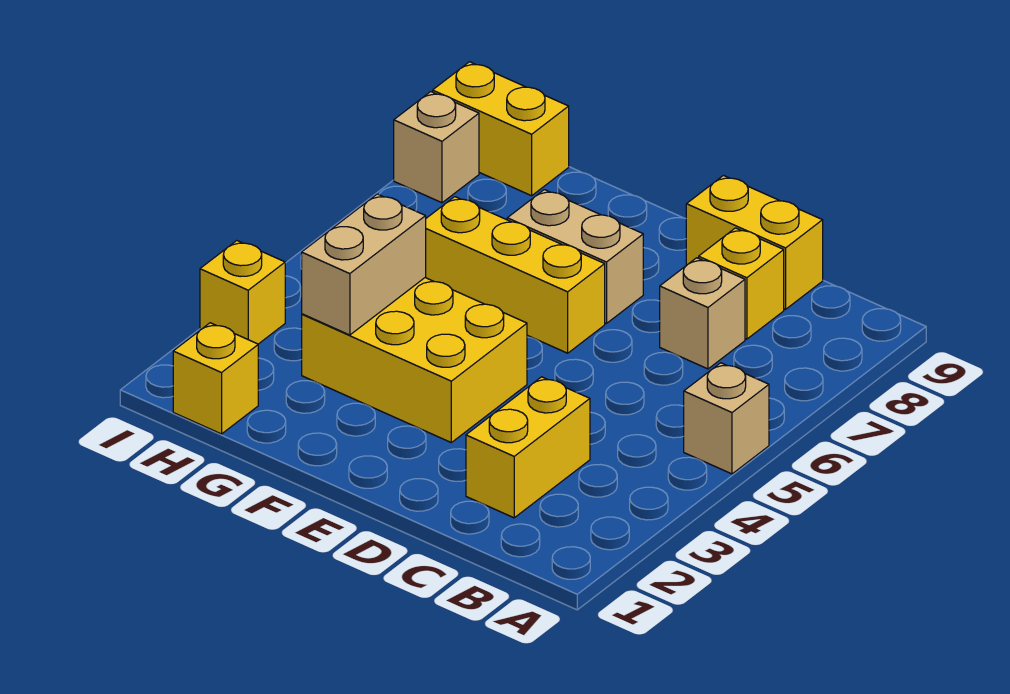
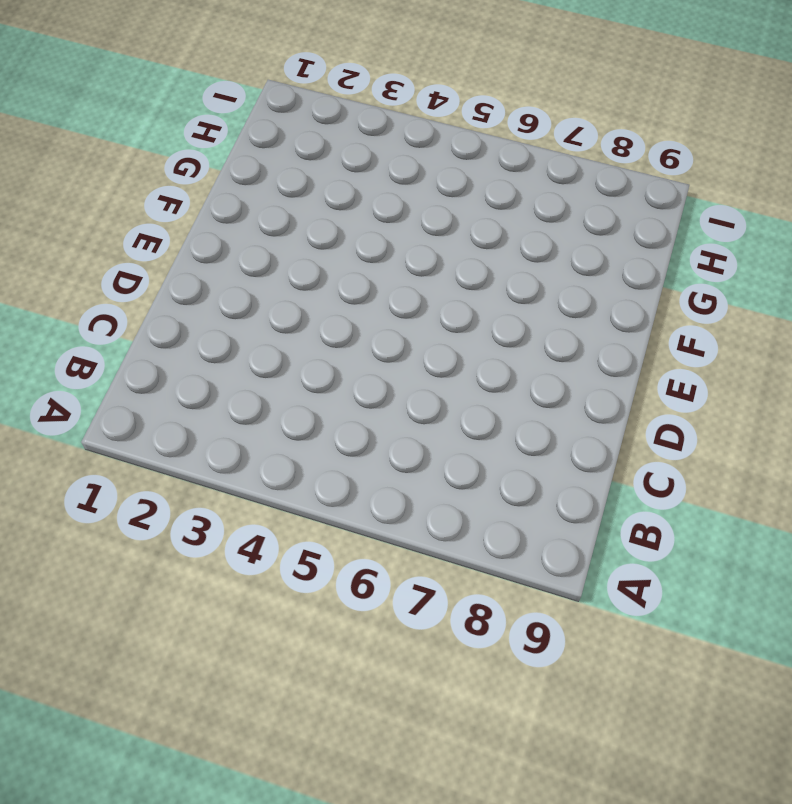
none -> tan 1x1 brick [684,363,769,474]
none -> yellow 1x2 brick [466,377,590,518]
none -> tan 1x1 brick [660,258,745,369]

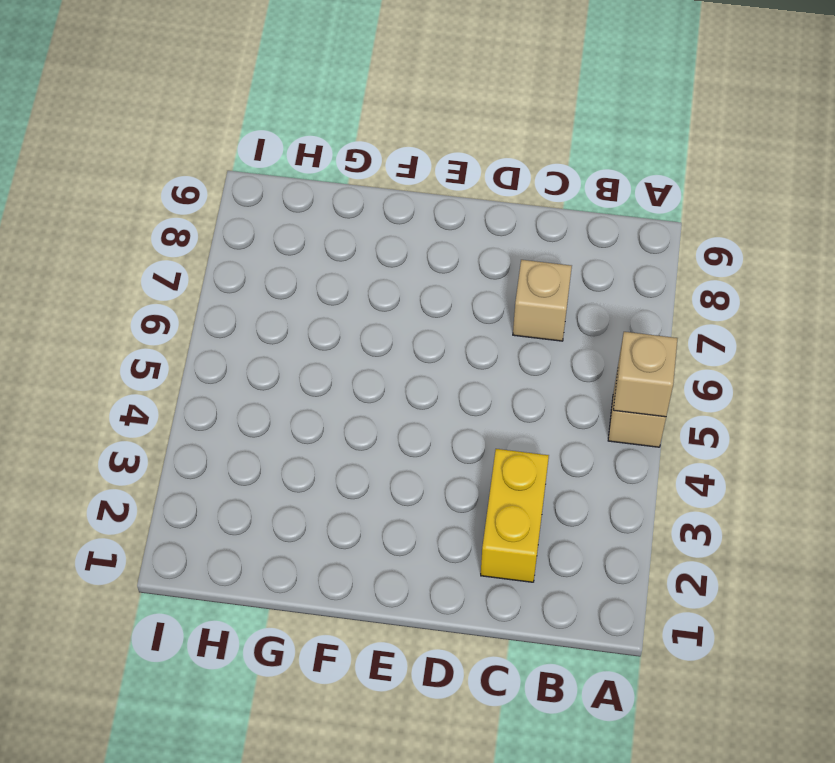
tan 1x1 brick [613,332,678,417] -> tan 1x1 brick moved to [394,92,479,203]
none -> yellow 1x1 brick [699,228,784,339]
none -> yellow 1x2 brick [686,176,823,309]
none -> yellow 2x3 brick [302,278,527,442]

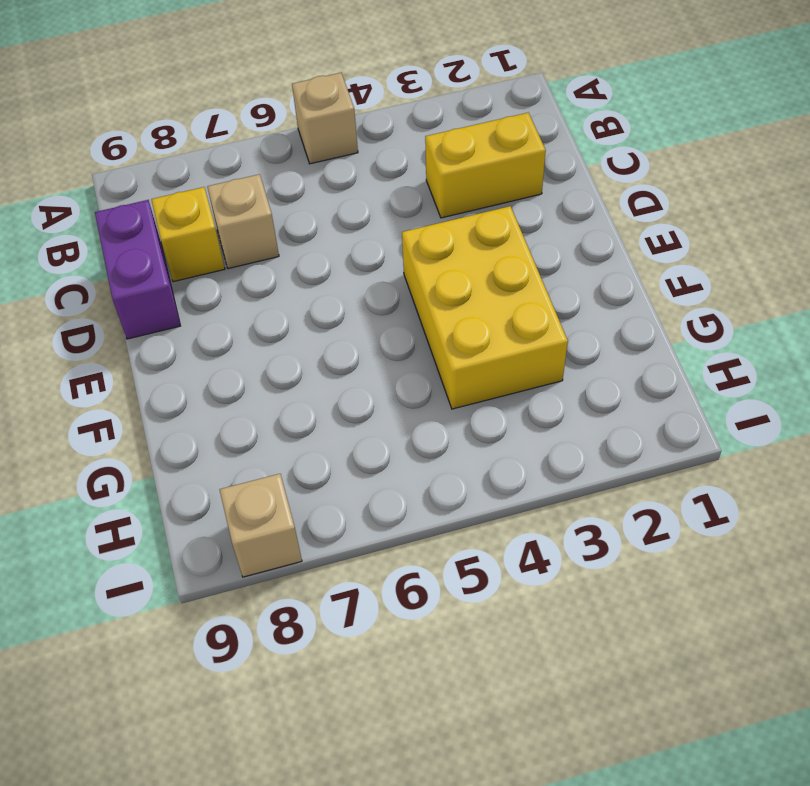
purple 1x2 brick [95,200,180,339] -> yellow 1x2 brick [686,176,823,309]
none -> yellow 1x3 brick [425,197,605,353]
none -> tan 1x2 brick [507,190,643,324]
none -> yellow 1x1 brick [173,323,258,434]

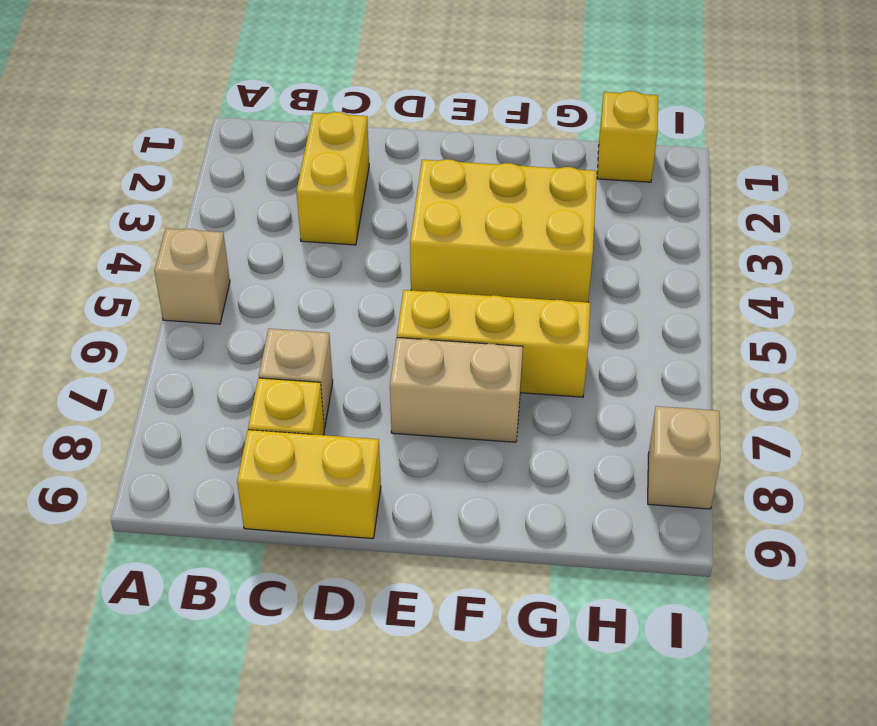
none -> yellow 1x2 brick [433,62,569,196]
none -> yellow 1x1 brick [200,241,285,344]
none -> tan 1x2 brick [302,194,426,335]

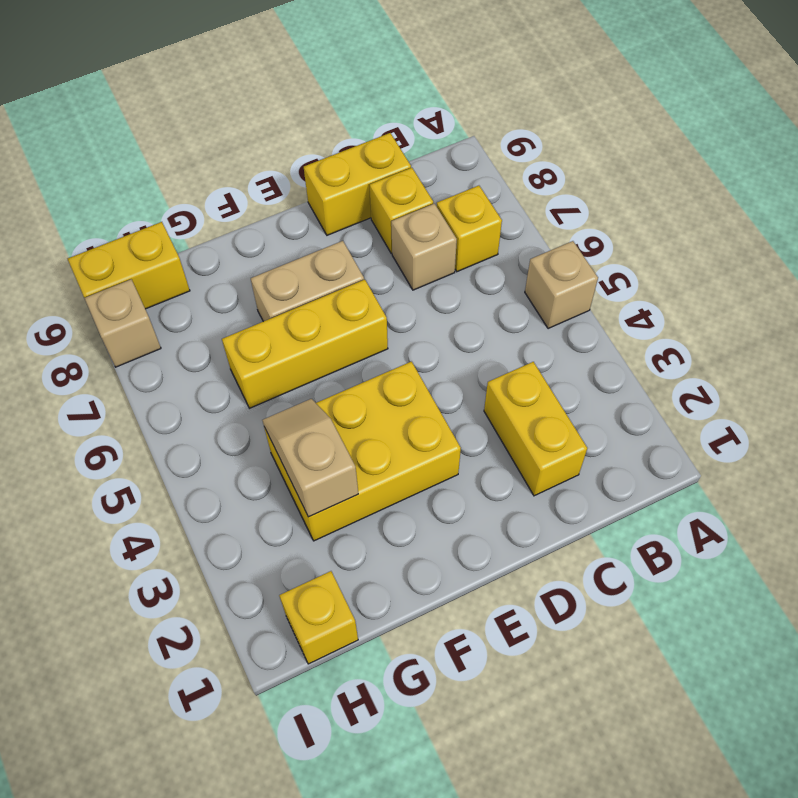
yellow 1x1 brick [437,186,502,272] -> yellow 1x1 brick moved to [200,241,285,344]
tan 1x2 slope [263,399,358,517] -> tan 1x2 brick [302,194,426,335]

